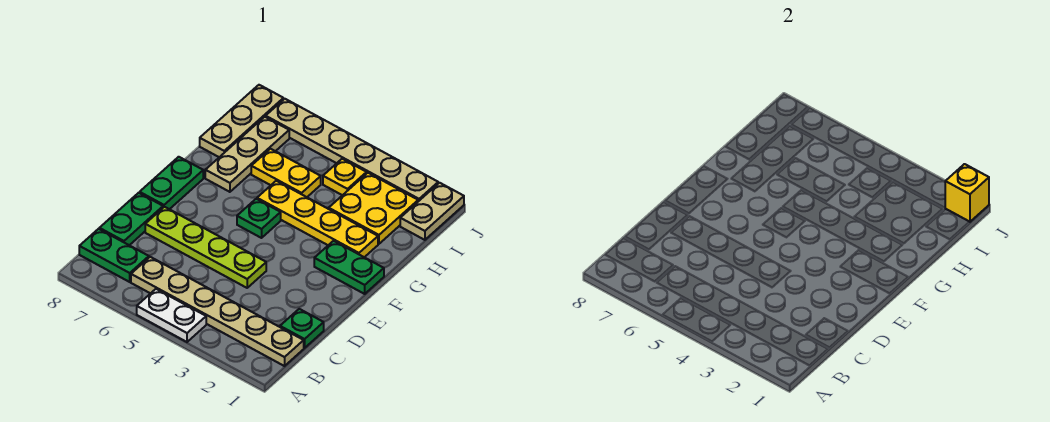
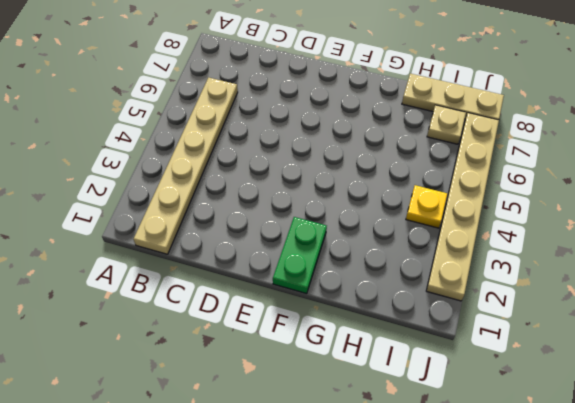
tan 1x1 plate [427,105,466,144] -> tan 1x3 plate [205,117,289,192]
none -> white 1x2 plate [137,289,206,342]
none -> green 1x2 plate [79,229,149,282]
none -> green 1x1 plate [280,309,324,348]

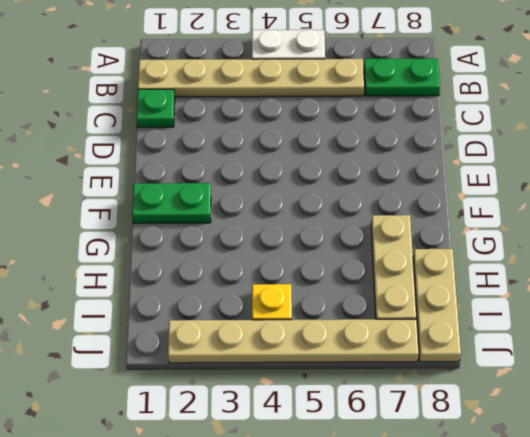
none -> green 1x2 plate [99,193,163,245]
none -> lime 1x4 plate [145,207,266,288]
none -> green 1x2 plate [140,157,203,209]

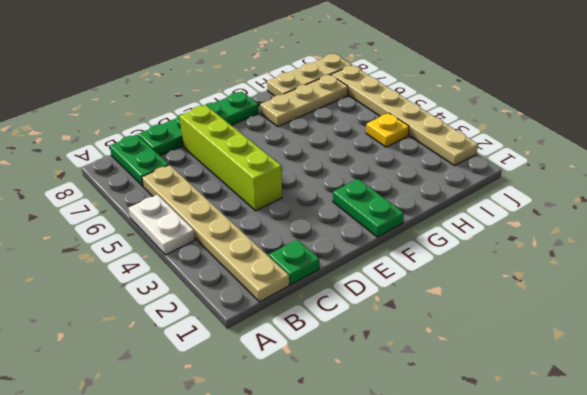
lime 1x4 brick [180,105,282,211] -> lime 1x4 plate [145,207,266,288]
none -> green 1x1 plate [237,199,281,238]
none -> yellow 1x4 plate [257,181,378,257]
none -> yellow 2x2 plate [329,173,418,244]

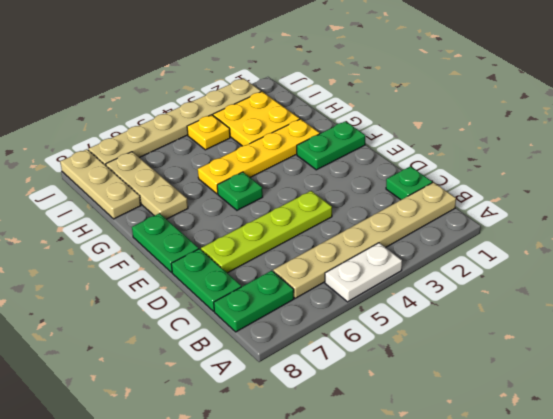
none -> yellow 1x2 plate [251,149,321,197]
none -> tan 1x2 plate [400,183,464,240]
none -> yellow 1x1 brick [945,164,989,222]

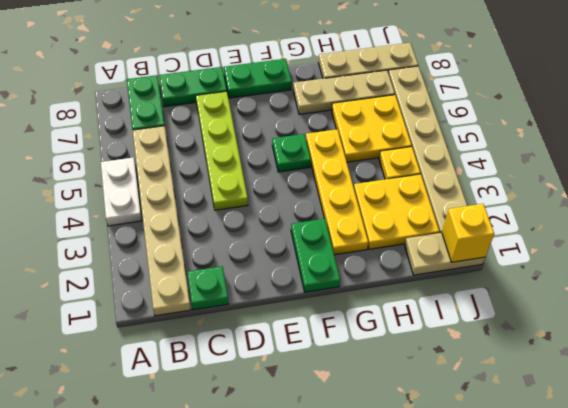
yellow 2x2 plate [332,95,412,162] -> yellow 1x2 plate [251,149,321,197]

